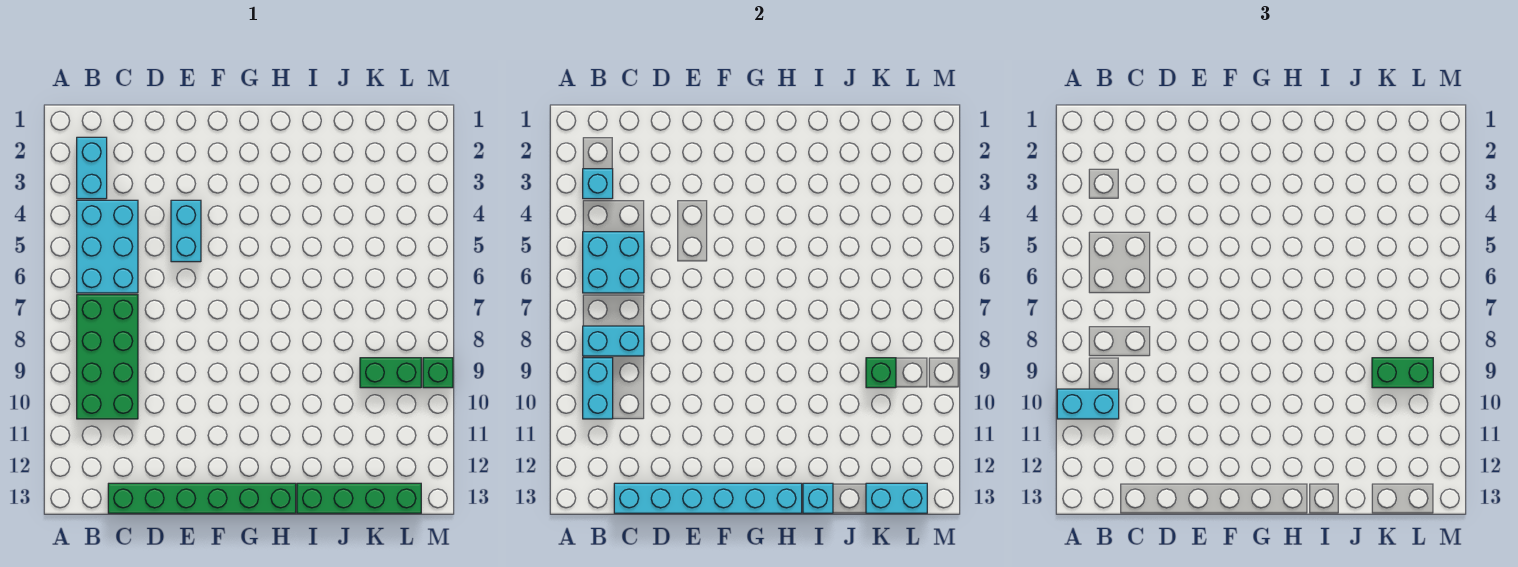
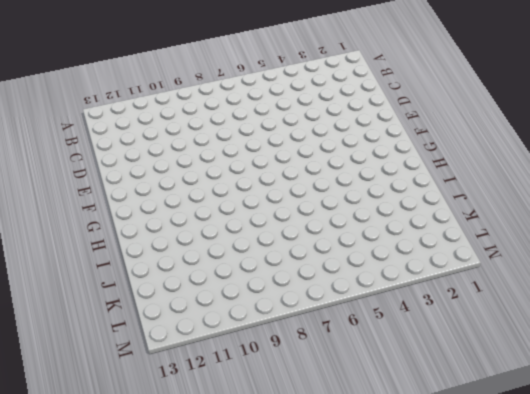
none -> cyan 1x2 brick [77,137,107,199]
none -> cyan 2x3 brick [77,200,138,293]
none -> green 2x4 brick [77,295,138,419]

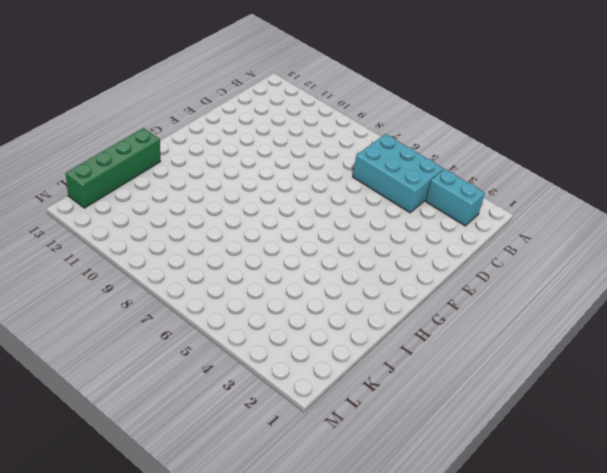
none -> green 2x4 brick [77,295,138,419]
none -> green 1x6 brick [108,483,296,513]
none -> cyan 1x2 brick [171,200,201,262]

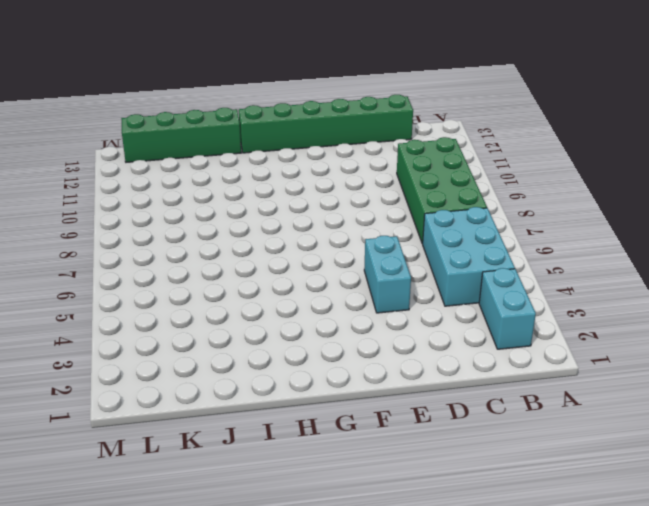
none -> green 1x2 brick [360,358,421,388]
none -> green 1x1 brick [423,358,453,388]
none -> cyan 1x1 brick [583,169,613,199]

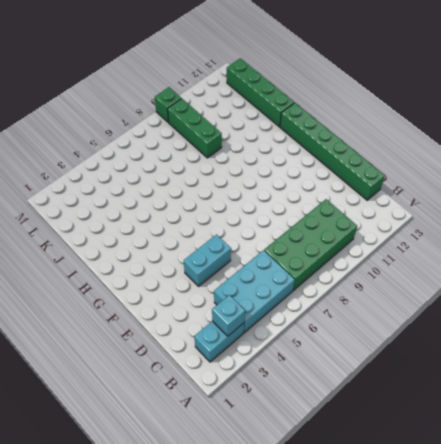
green 1x3 brick [168,99,222,158] -> green 1x2 brick [360,358,421,388]
none -> cyan 2x2 brick [583,232,644,293]
none -> cyan 1x2 brick [583,326,644,356]
none -> cyan 1x2 brick [583,358,613,419]

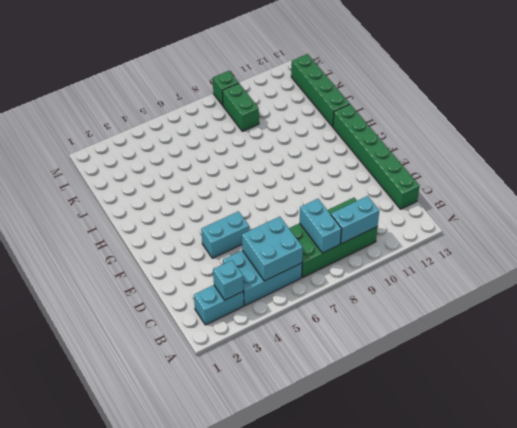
none -> cyan 1x6 brick [614,483,802,513]
none -> cyan 1x1 brick [803,483,833,513]
none -> green 1x1 brick [866,358,896,388]

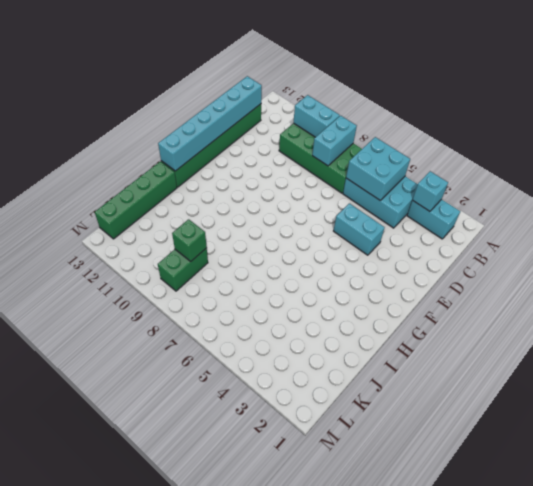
none -> green 1x1 brick [423,358,453,388]
none -> cyan 1x1 brick [803,483,833,513]
none -> cyan 1x2 brick [866,483,927,513]

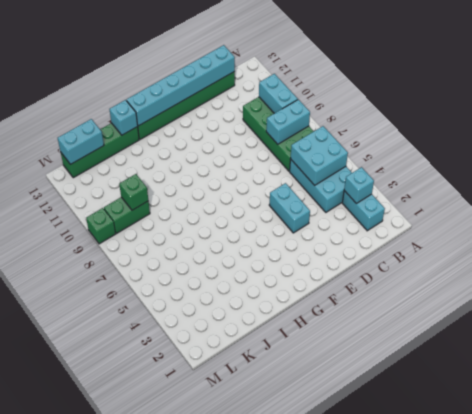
none -> cyan 1x2 brick [1057,389,1119,419]
none -> green 1x2 brick [1372,358,1433,388]

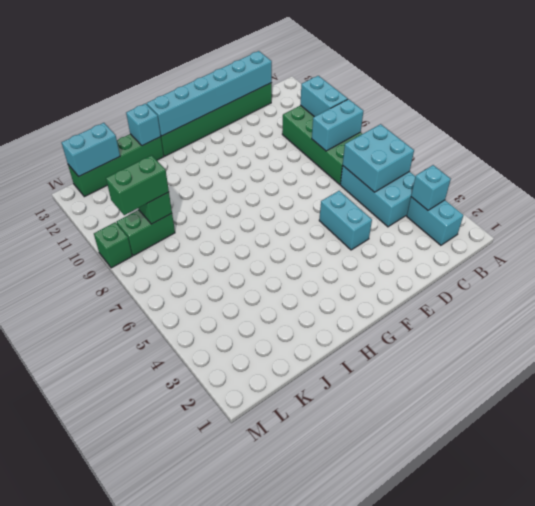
none -> cyan 1x2 brick [1057,389,1119,419]

